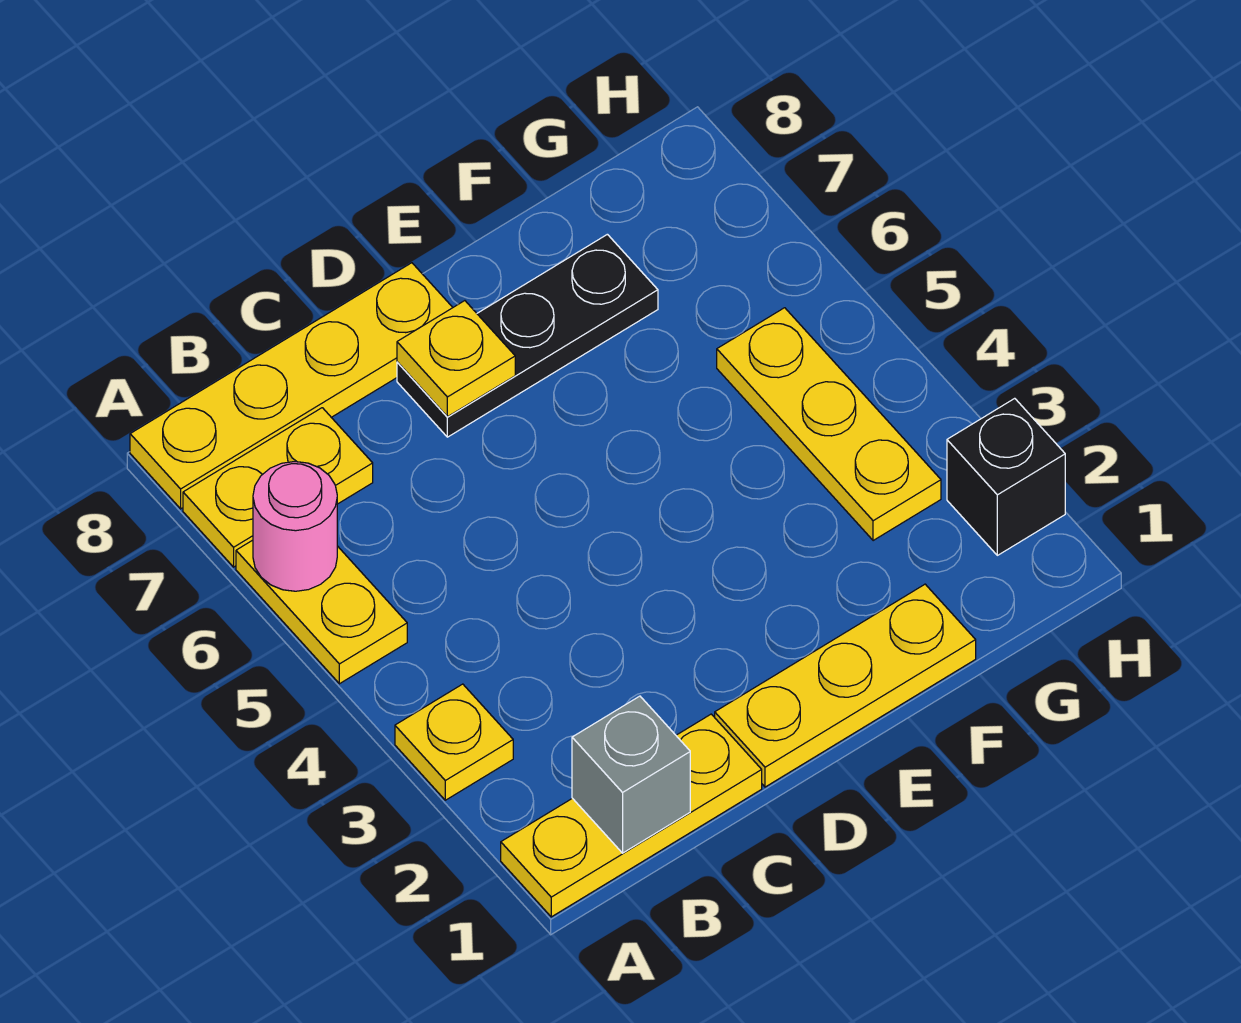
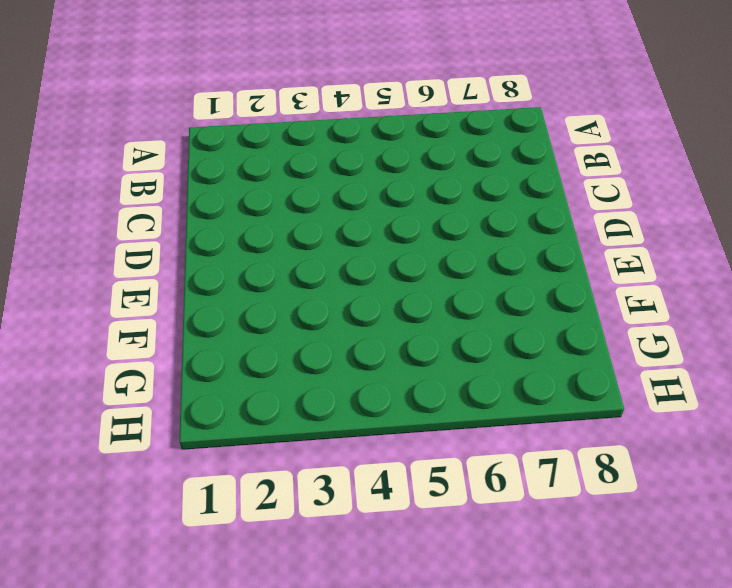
none -> yellow 1x3 plate [501,714,762,917]
none -> yellow 1x1 plate [395,684,513,800]
none -> yellow 1x2 plate [236,540,407,684]

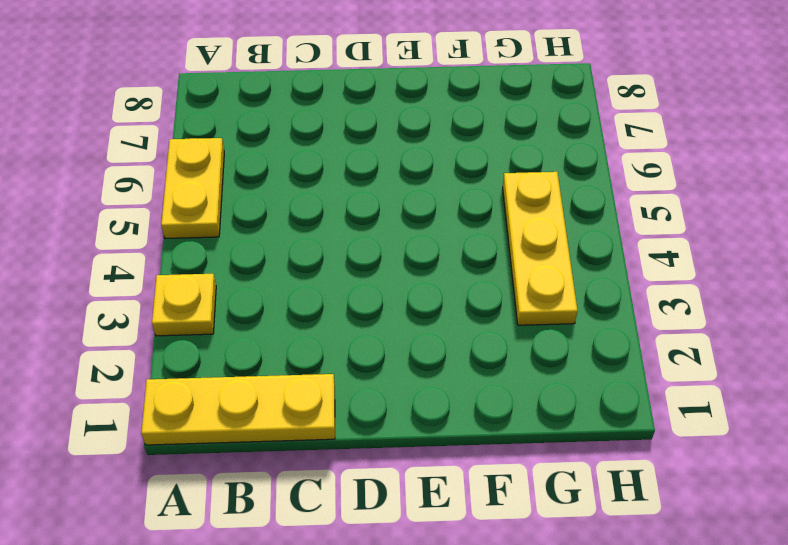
none -> yellow 1x2 plate [183,408,373,567]
none -> yellow 1x4 plate [130,263,453,509]
none -> yellow 1x3 plate [715,584,976,787]

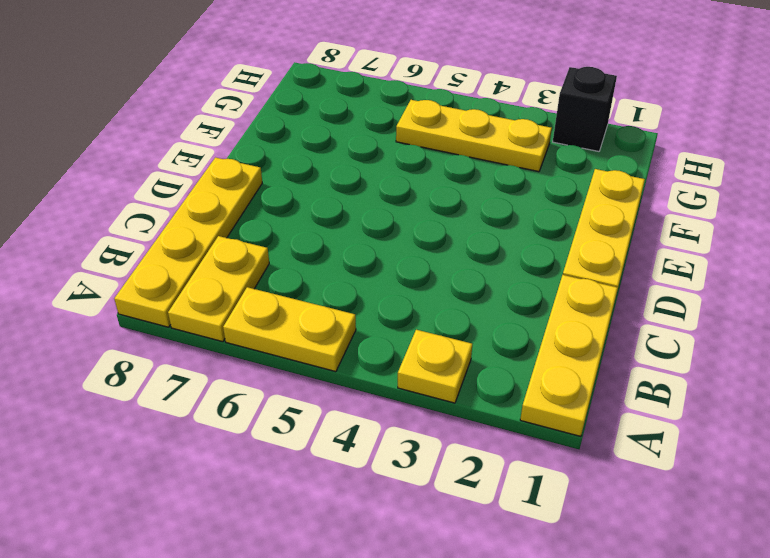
none -> black 1x3 plate [397,234,658,437]
none -> pink 1x1 round brick [253,462,337,591]
none -> grey 1x1 brick [572,696,690,853]

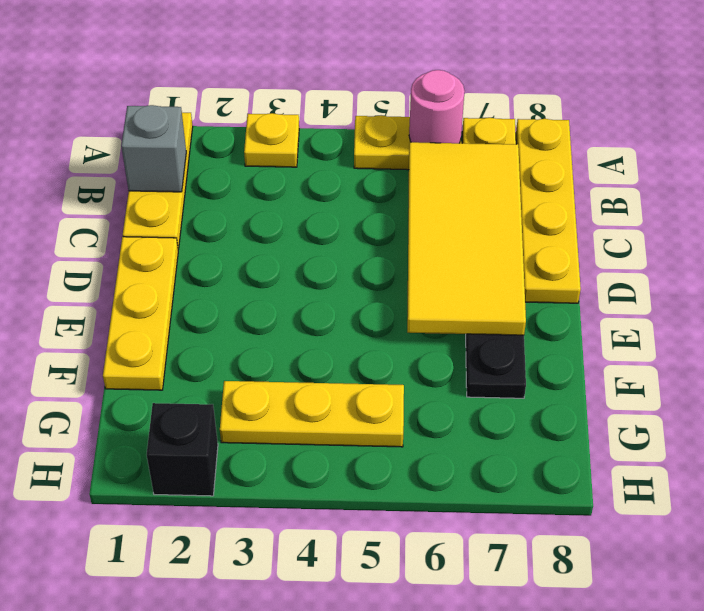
yellow 2x4 tile [407,142,526,335] -> yellow 1x1 plate [397,301,515,417]

